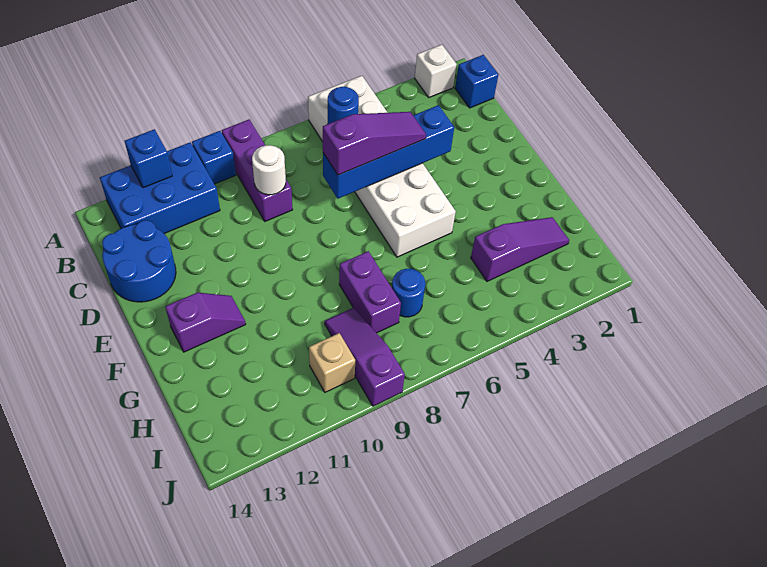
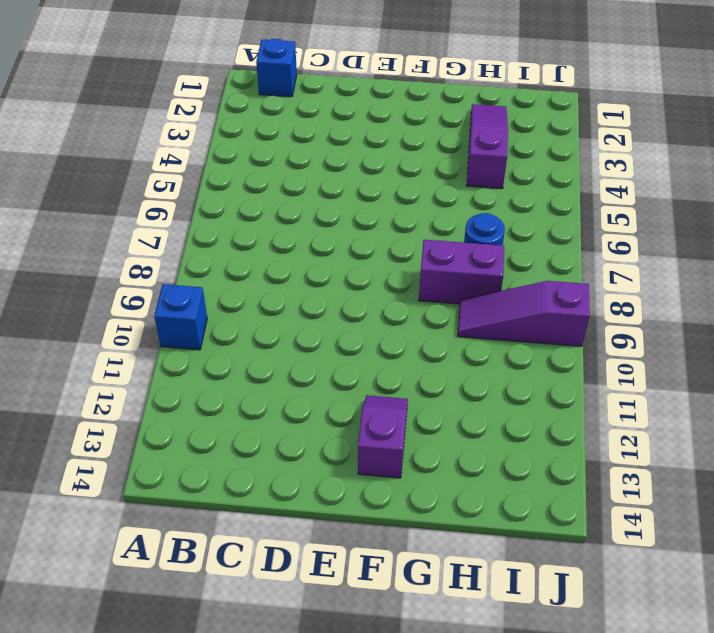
none -> white 1x1 brick [415,45,457,97]
none -> white 2x6 brick [308,76,456,257]
none -> purple 1x3 brick [222,119,293,221]

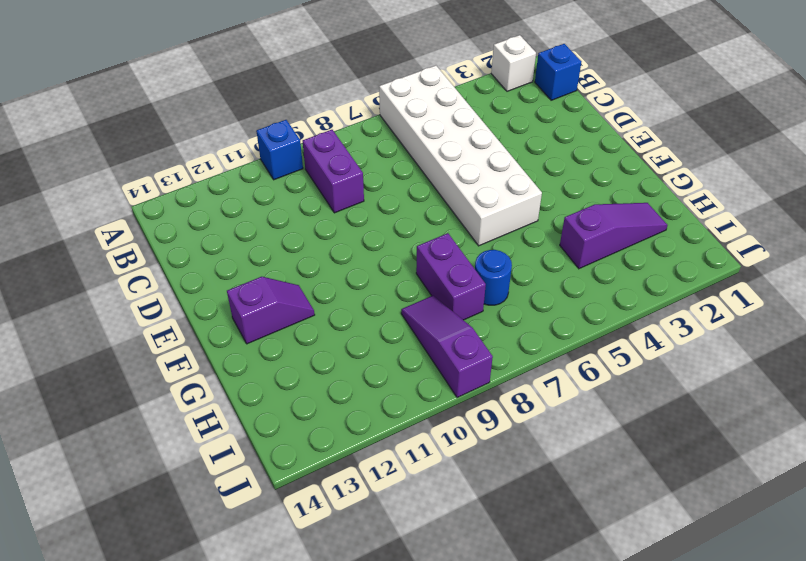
purple 1x2 brick [303,130,364,213] -> purple 1x3 brick [222,119,293,221]
none -> blue 2x3 brick [100,143,220,233]
none -> blue 2x2 round brick [102,220,176,302]
none -> tan 1x1 brick [309,333,355,392]

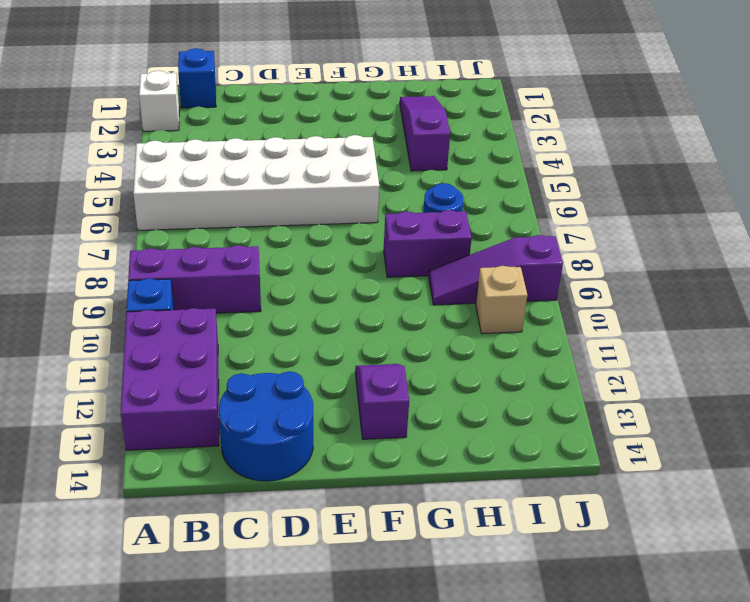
purple 2x3 brick [121,308,219,450] -> blue 2x3 brick [100,143,220,233]
none -> blue 1x1 brick [125,129,172,188]
none -> blue 1x1 round brick [328,87,359,124]
none -> white 1x1 round brick [252,145,286,195]

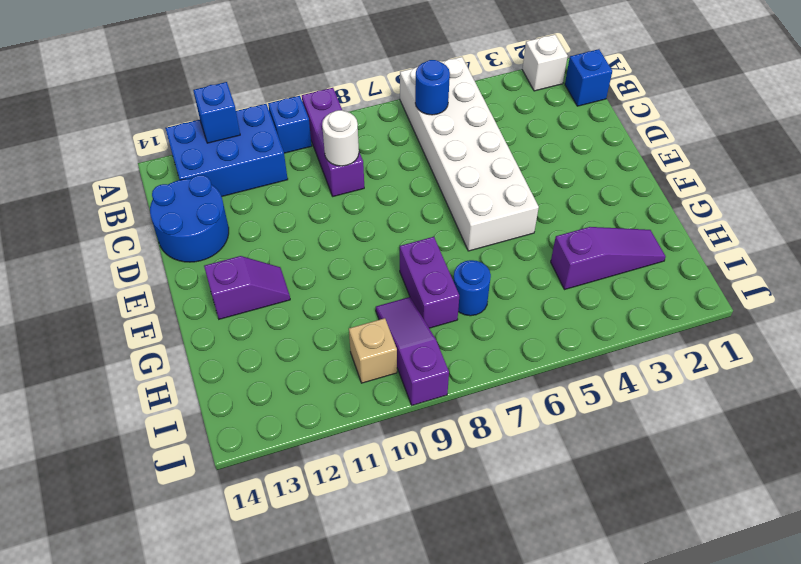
none -> blue 1x4 brick [323,105,454,198]
none -> purple 1x3 slope [323,112,426,175]

